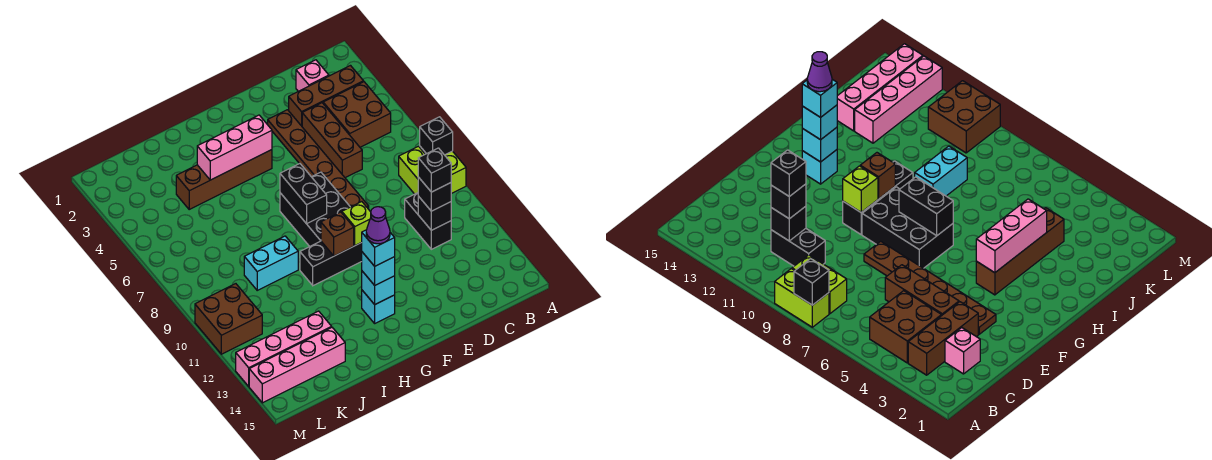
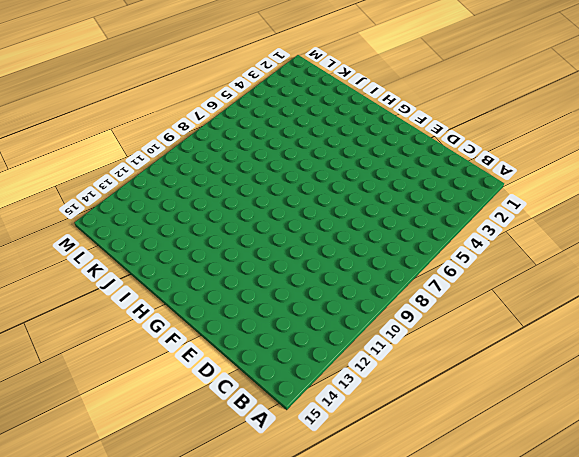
none -> lime 1x2 brick [420,147,466,194]
none -> brown 1x3 brick [289,66,364,126]
none -> brown 2x2 brick [323,82,391,147]

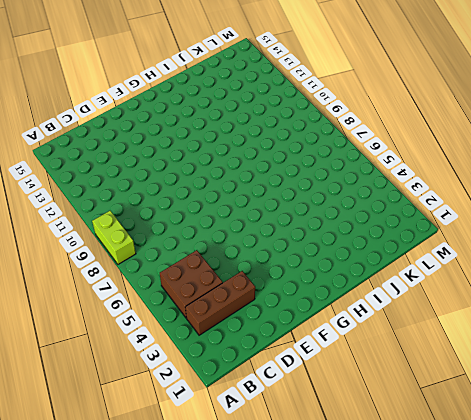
none -> lime 1x2 brick [399,146,425,194]
none -> pink 1x1 brick [296,60,329,91]
none -> black 1x2 brick [405,193,451,249]

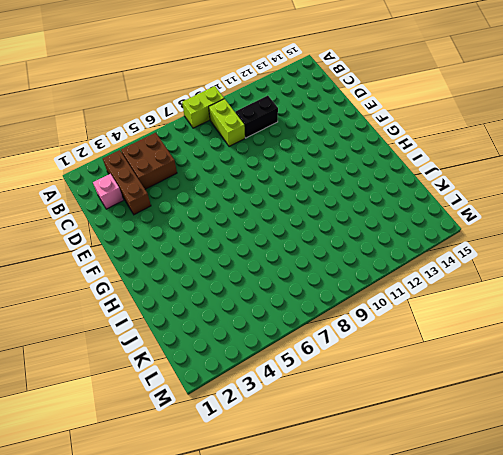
lime 1x2 brick [209,99,245,147] -> lime 1x2 brick turned to [399,146,425,194]
none -> brown 1x3 brick [302,103,362,178]
none -> brown 1x6 plate [268,110,369,209]
none -> black 2x3 brick [280,172,350,246]

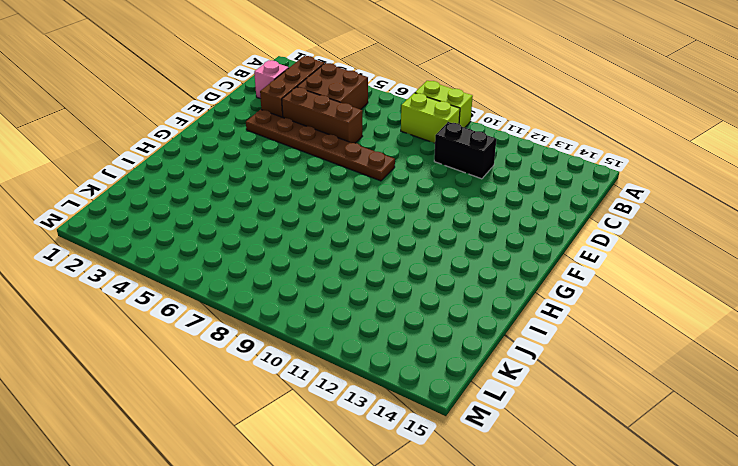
none -> black 2x3 brick [280,172,350,246]
none -> black 1x3 brick [300,241,362,286]
none -> brown 1x4 brick [176,150,272,209]

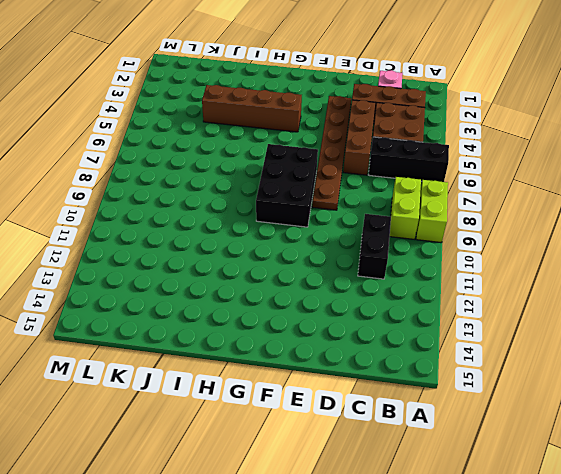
black 1x3 brick [368,137,449,182] -> black 1x3 brick moved to [300,241,362,286]
none -> cyan 1x1 brick [362,290,395,323]
none -> cyan 1x2 brick [244,236,298,290]
none -> pink 1x4 brick [236,311,332,386]

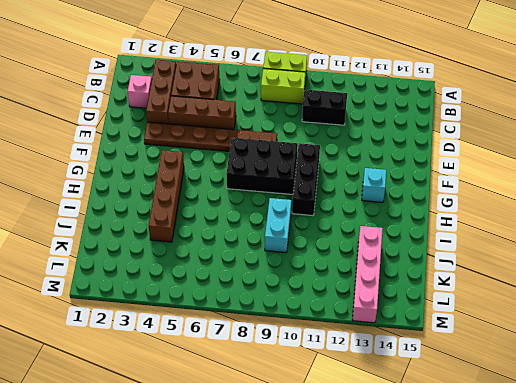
none -> pink 1x4 brick [249,328,345,403]
none -> brown 2x2 brick [195,284,262,354]
none -> black 1x1 brick [420,117,453,155]

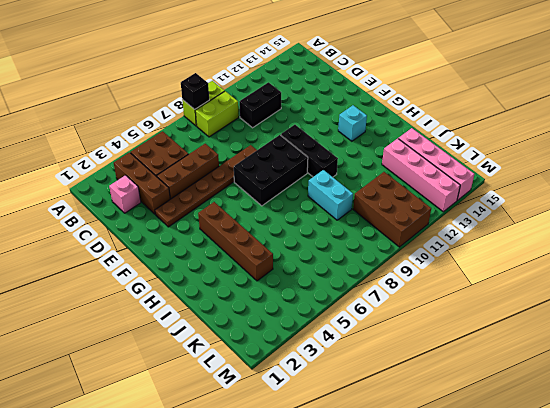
brown 2x3 brick [353,172,431,247] -> brown 2x2 brick [195,284,262,354]
none -> black 1x1 brick [418,196,451,230]
none -> lime 1x1 brick [342,202,371,245]
none -> pink 1x3 brick [197,115,272,180]

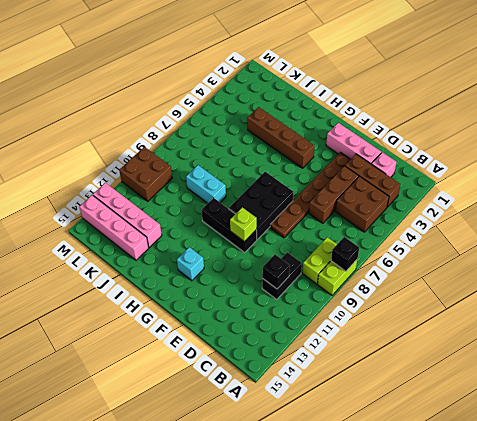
pink 1x3 brick [326,123,381,164] -> pink 1x3 brick moved to [197,115,272,180]
none -> black 1x2 brick [280,164,327,224]
none -> brown 1x1 brick [321,212,354,256]
none -> cyan 1x1 brick [362,271,395,305]

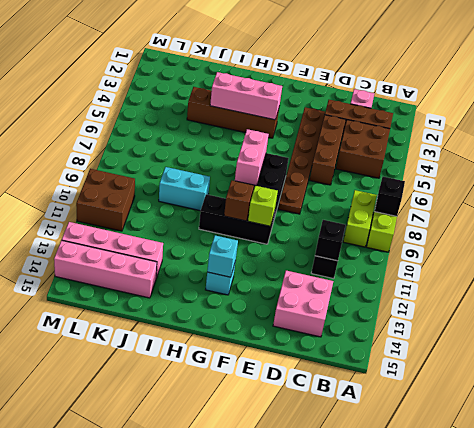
pink 2x2 brick [273,271,333,337] -> none
pink 1x2 brick [235,129,269,186] -> black 1x2 brick [280,164,327,224]
none -> black 1x1 brick [418,177,451,211]
none -> cyan 1x1 brick [362,252,395,285]
none -> black 1x1 brick [418,148,451,192]

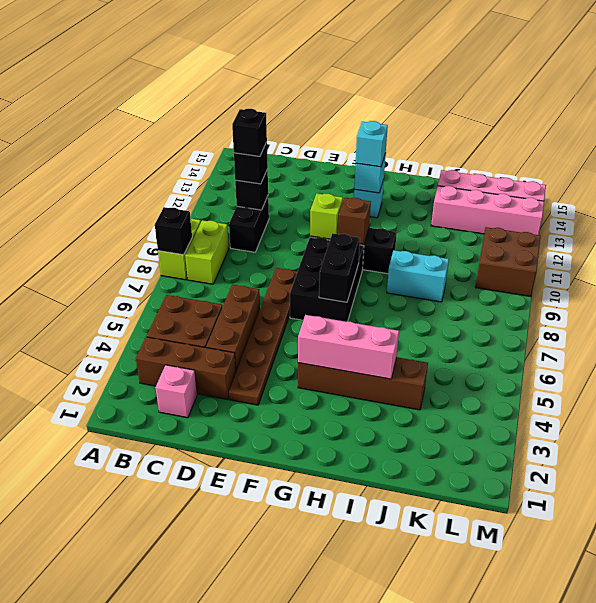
none -> cyan 1x1 brick [361,230,395,266]
none -> purple 1x1 cone [366,207,390,244]

